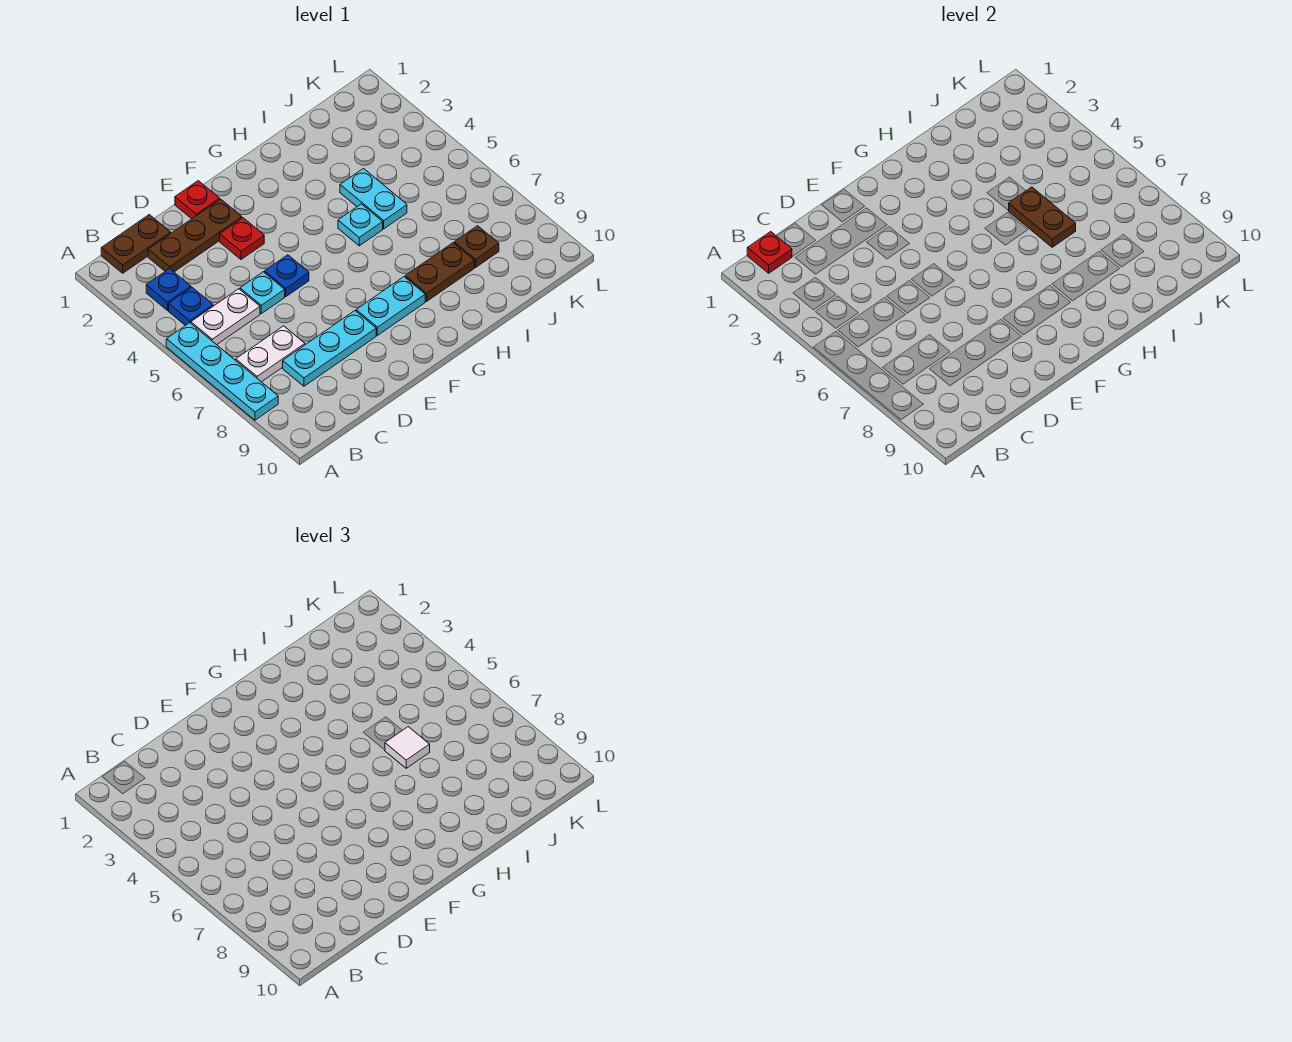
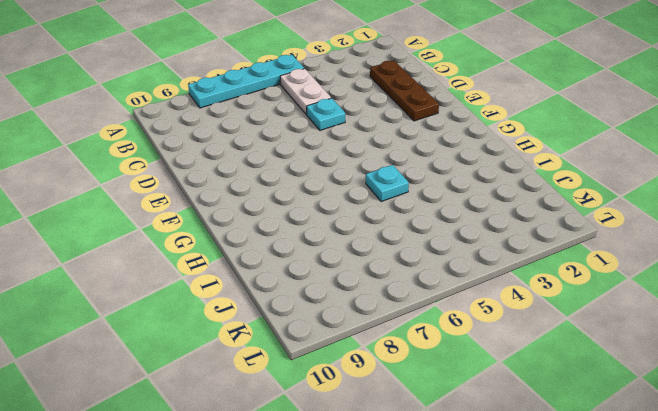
none -> brown 1x2 plate [101,215,171,273]
none -> blue 1x1 plate [146,268,191,310]
none -> blue 1x1 plate [169,287,213,326]

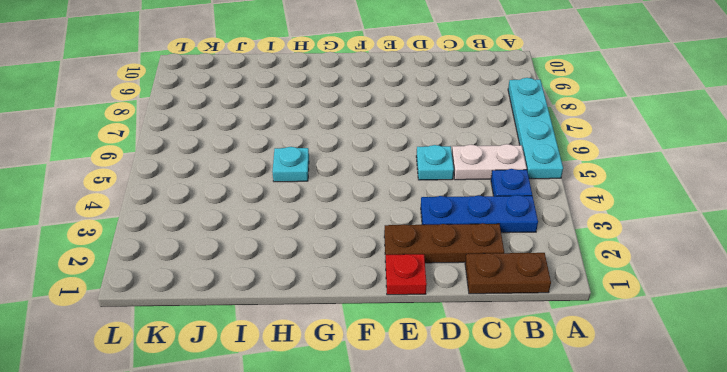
blue 1x3 plate [421,195,538,233] -> blue 1x1 plate [146,268,191,310]
none -> white 1x2 plate [236,326,305,382]
none -> cyan 1x3 plate [283,311,376,386]
none -> red 1x1 plate [220,218,264,259]

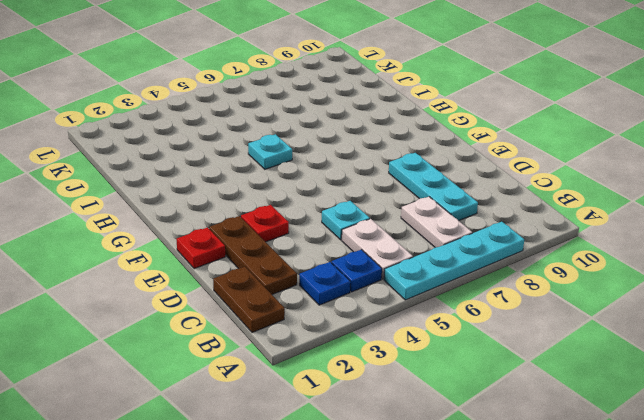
none -> blue 1x1 plate [264,255,309,297]
none -> cyan 1x2 plate [356,277,425,335]
none -> brown 1x2 plate [405,243,474,301]

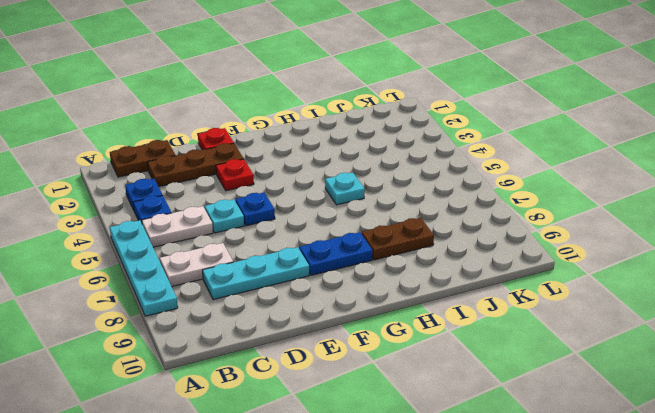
blue 1x2 plate [299,232,373,275] -> cyan 1x2 plate [356,277,425,335]
none -> cyan 1x2 plate [340,168,407,229]
none -> brown 1x1 plate [454,226,499,268]
none -> red 1x1 plate [747,232,792,273]

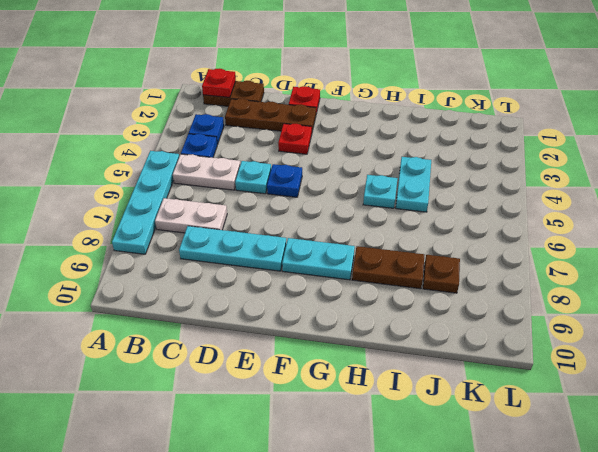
none -> brown 1x2 plate [1009,187,1076,247]
none -> white 1x1 tile [385,727,430,768]

